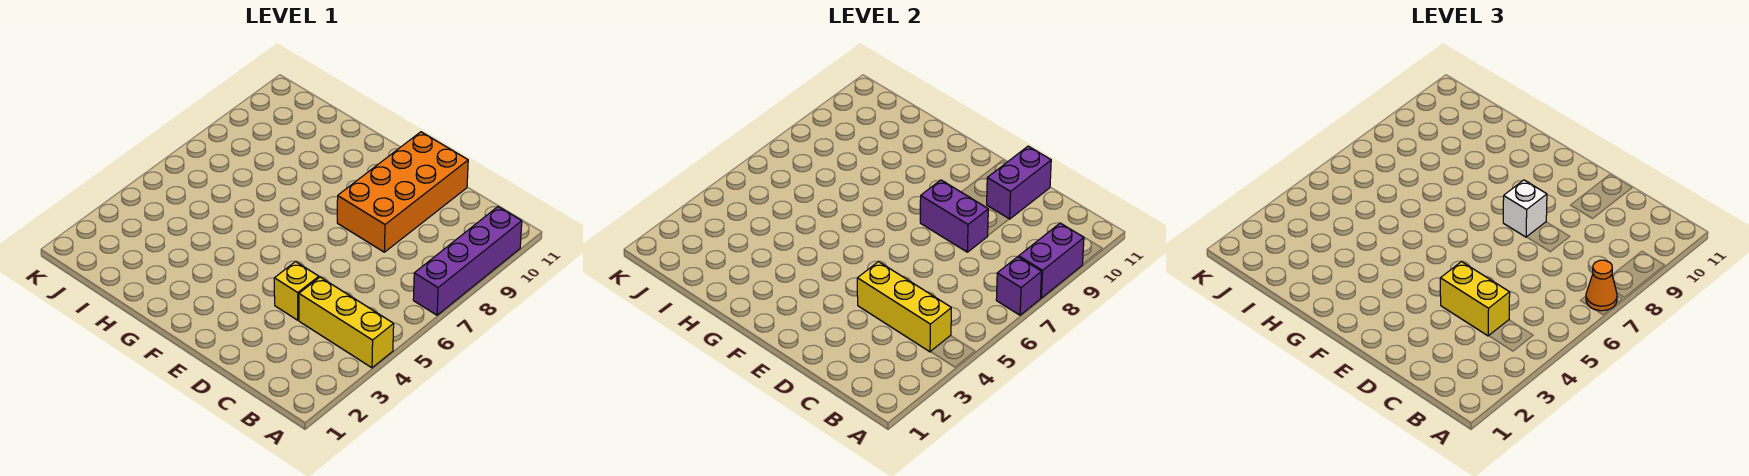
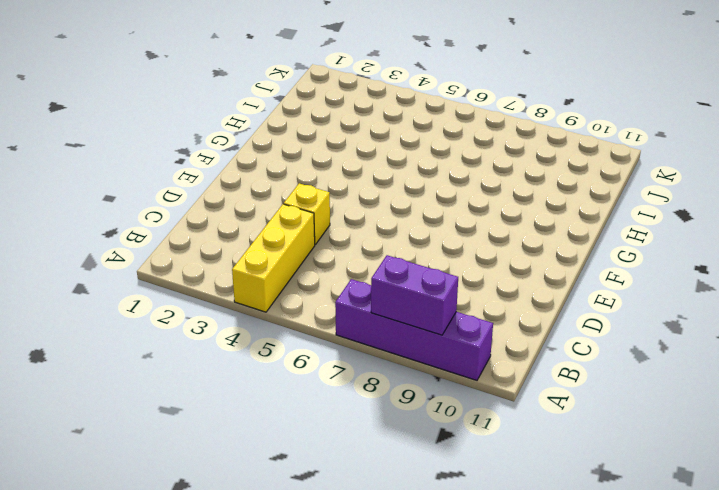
none -> orange 2x4 brick [337,132,468,252]
none -> purple 1x1 brick [996,257,1042,315]
none -> yellow 1x3 brick [857,262,951,352]

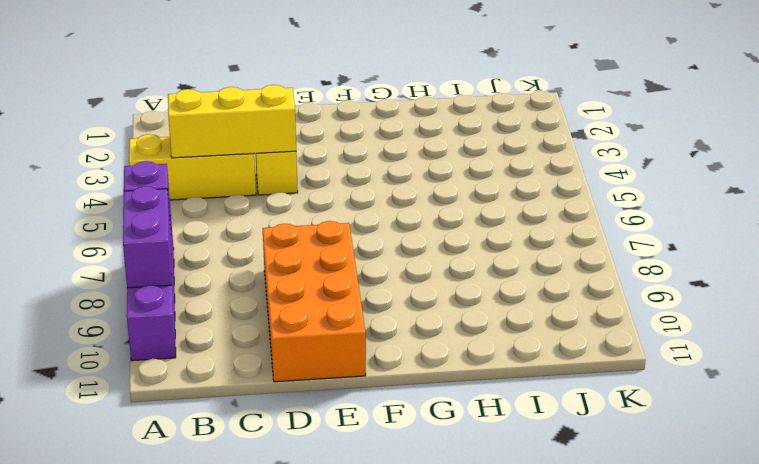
none -> purple 1x2 brick [920,180,988,252]
none -> purple 1x2 brick [987,146,1051,219]
none -> orange 1x1 cone [1586,260,1617,311]

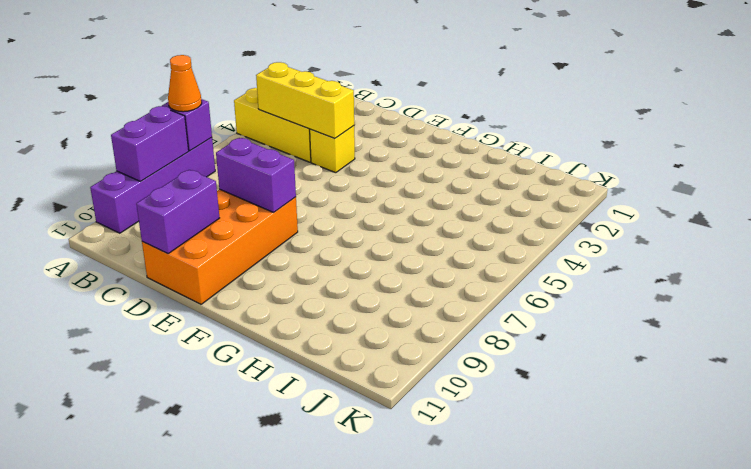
none -> yellow 1x2 brick [1440,262,1510,336]
none -> white 1x1 brick [1503,180,1547,237]

